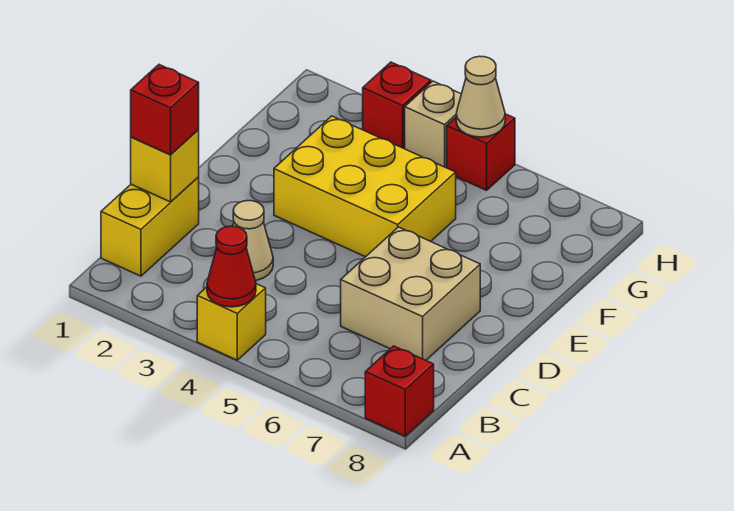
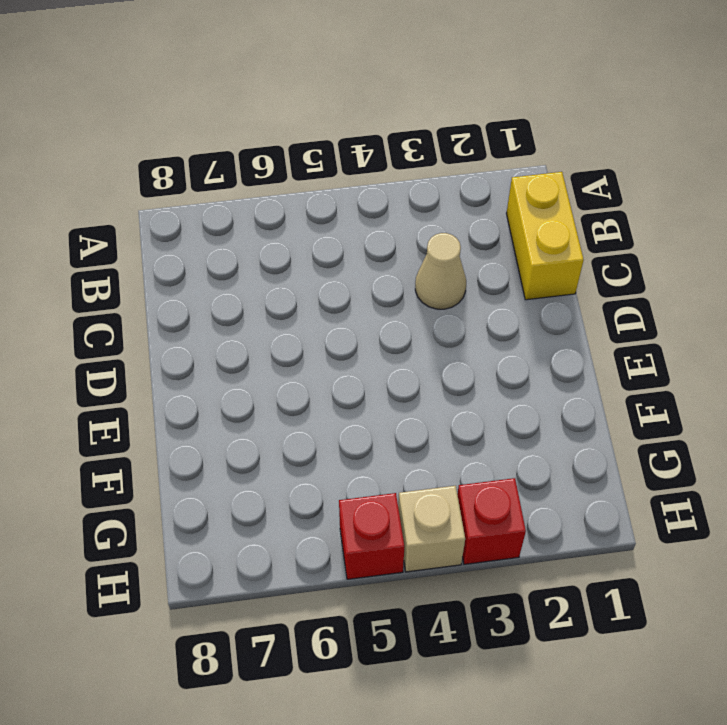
none -> yellow 1x1 brick [197,284,266,360]
none -> red 1x1 brick [365,346,434,436]
none -> tan 2x2 brick [341,227,480,360]

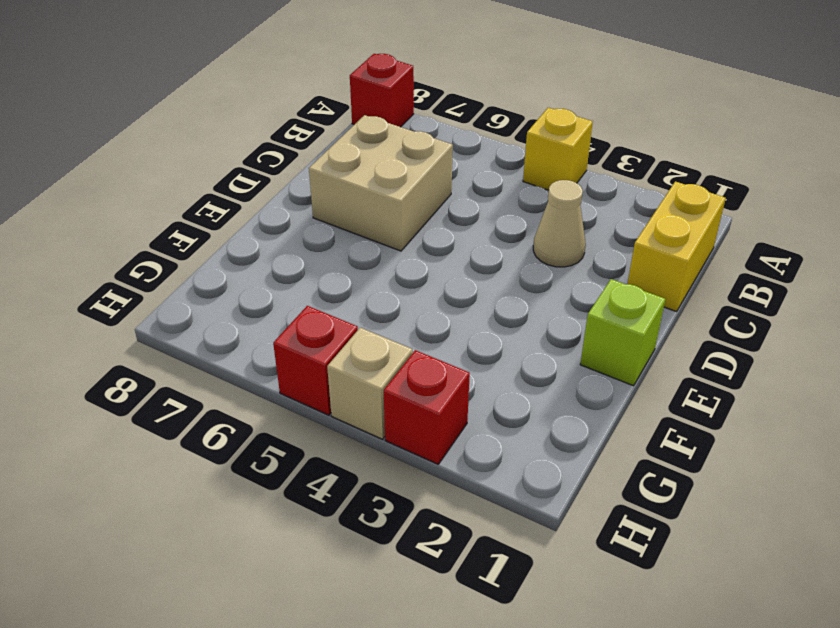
lime 1x1 brick [580,279,665,386] -> none
none -> yellow 2x3 brick [274,116,456,257]
none -> red 1x1 cone [207,226,256,307]
none -> yellow 1x1 brick [131,130,199,202]

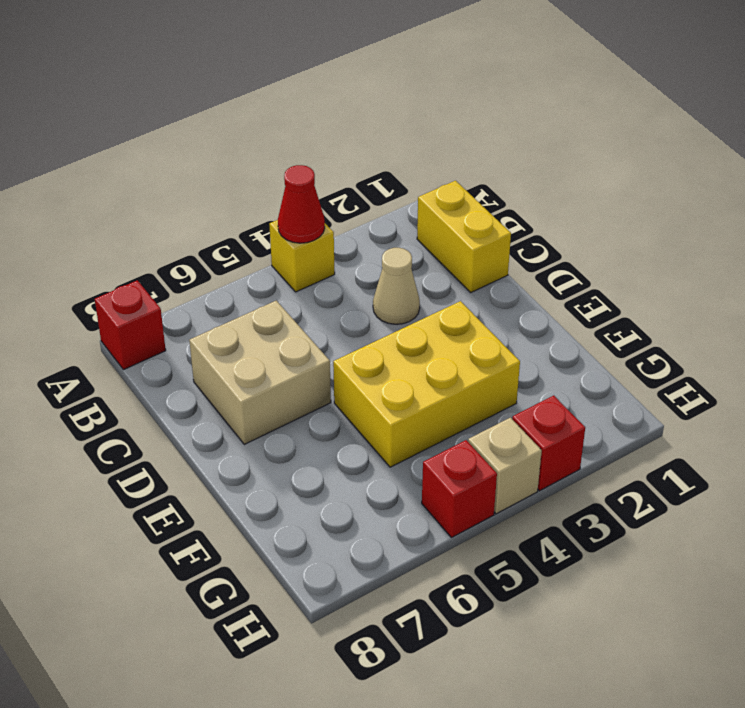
none -> yellow 1x1 brick [131,130,199,202]
none -> tan 1x1 cone [456,56,505,137]
none -> red 1x1 brick [131,65,199,155]

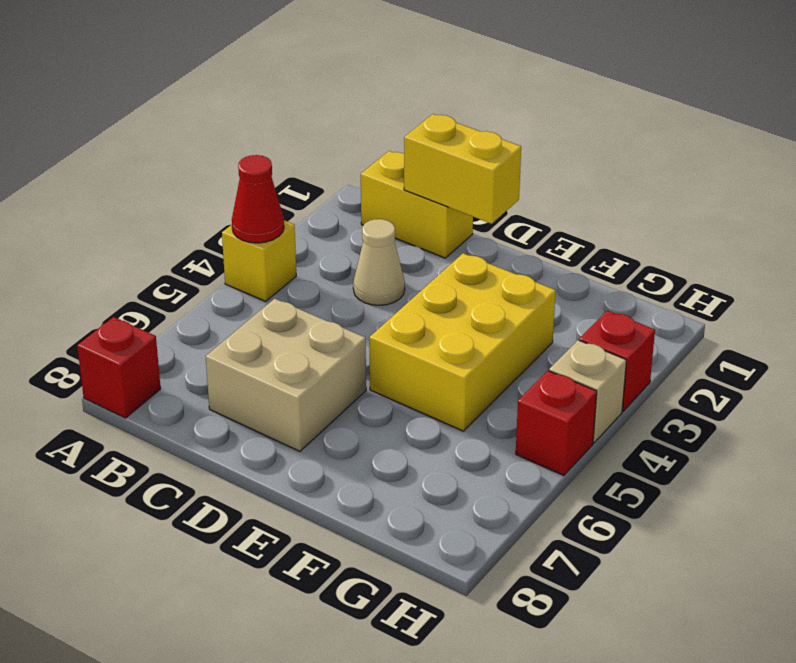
yellow 1x2 brick [404,114,521,224] -> yellow 1x1 brick [131,130,199,202]
none -> tan 1x1 cone [456,56,505,137]
none -> red 1x1 brick [131,65,199,155]

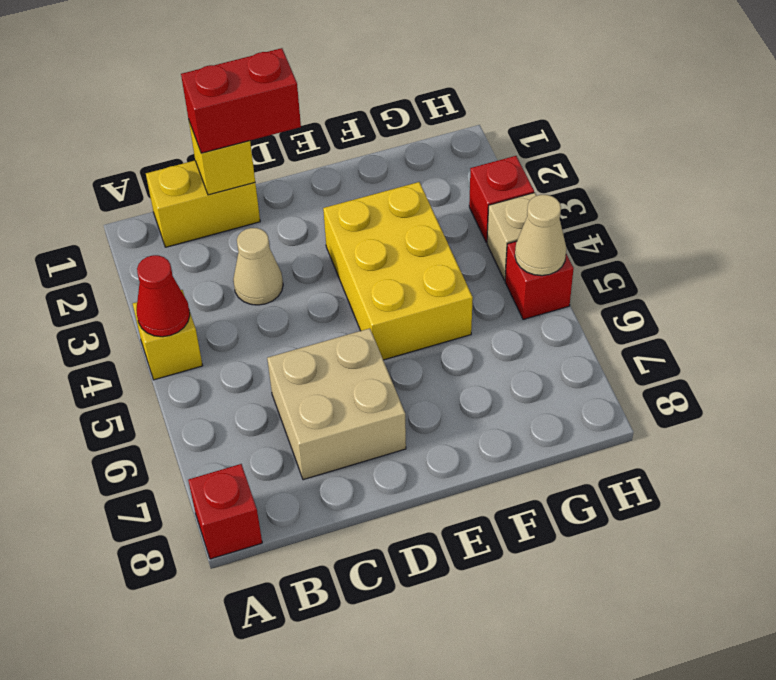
red 1x2 brick [181,48,301,153] -> red 1x1 brick [131,65,199,155]

